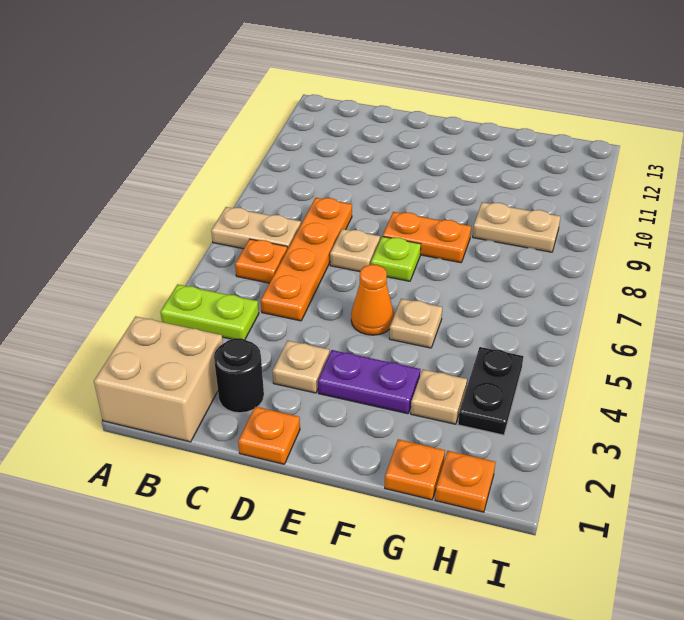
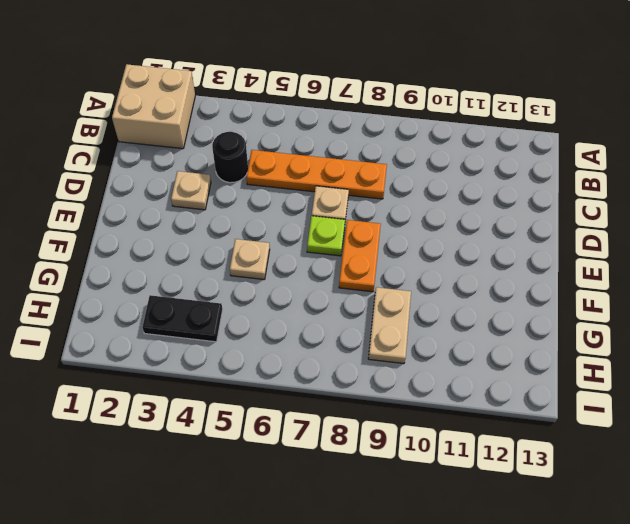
black 1x1 round brick [212,132,248,183] -> black 1x1 round brick moved to [214,338,264,413]
none -> lime 1x2 plate [160,284,259,340]
none -> tan 1x2 plate [211,207,301,250]
none -> orange 1x1 plate [235,239,287,283]

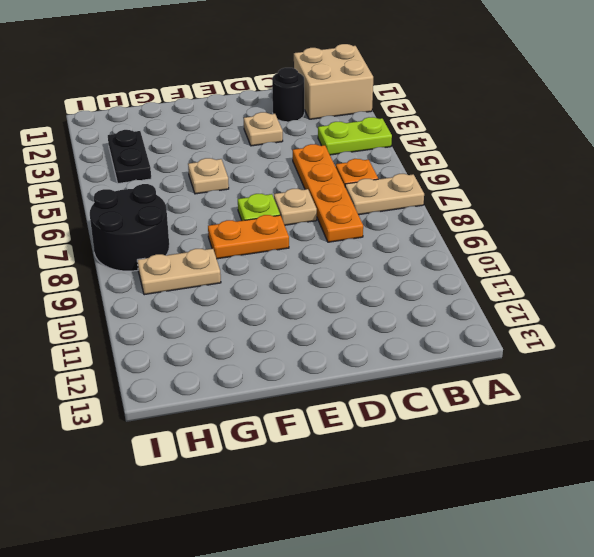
black 2x2 round brick [90,184,169,271] -> none
none -> orange 1x1 plate [238,407,300,464]
none -> purple 1x2 plate [318,350,420,414]
none -> orange 1x1 cone [351,265,394,335]

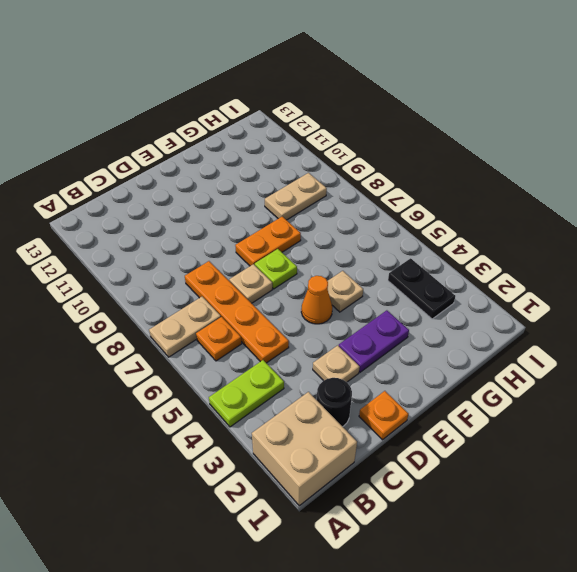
none -> orange 1x1 plate [385,439,445,500]
none -> tan 1x1 plate [411,370,467,424]
none -> orange 1x1 plate [435,451,495,512]

